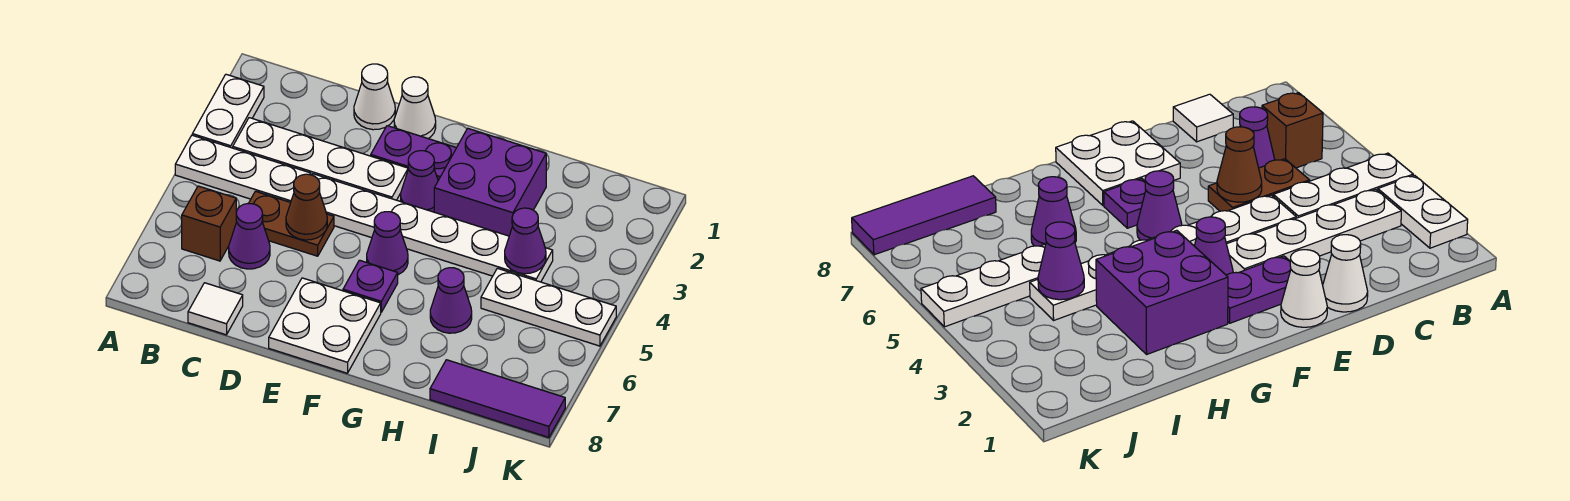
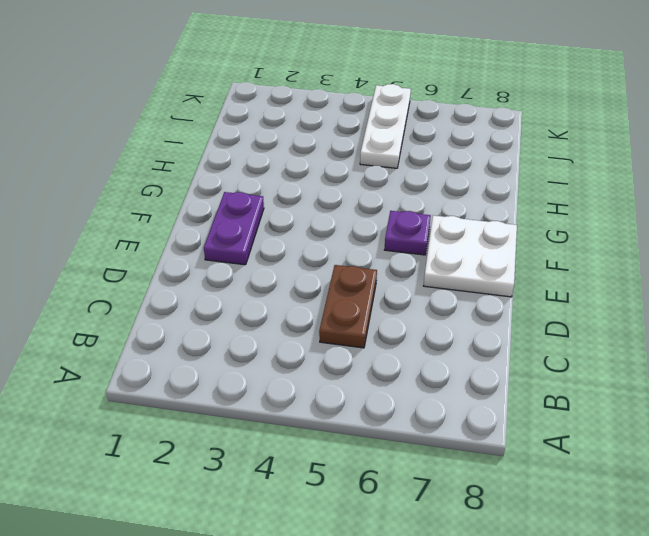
none -> white 1x2 plate [192,74,264,148]
none -> white 1x3 plate [175,135,311,202]
none -> white 1x4 plate [233,118,408,200]

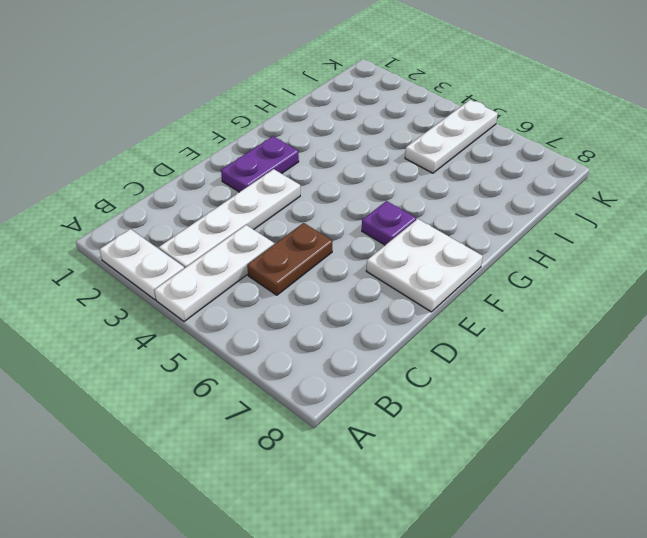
none -> brown 1x1 brick [182,186,236,261]
none -> purple 1x1 cone [229,203,270,269]
none -> white 1x1 tile [188,283,243,335]

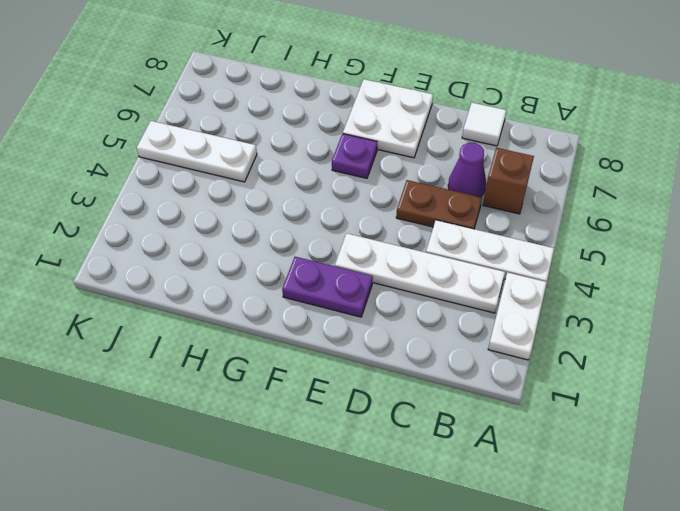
none -> white 1x1 cone [354,64,395,130]
none -> white 1x6 plate [312,174,553,282]
none -> white 1x1 cone [394,77,436,139]

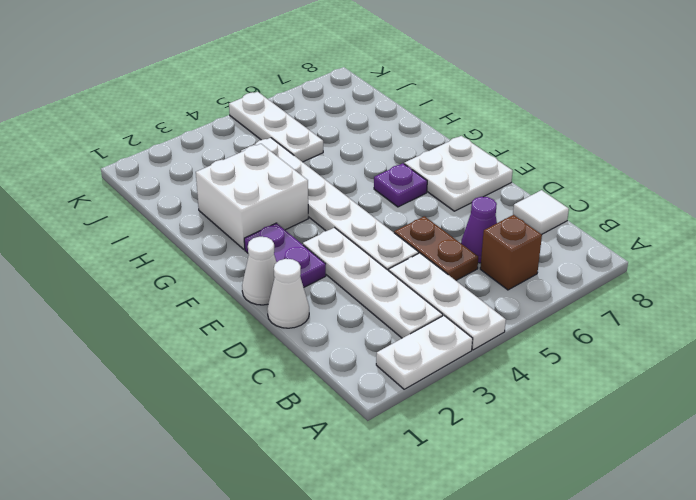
white 2x2 brick [196,144,308,249] -> purple 2x2 brick [434,128,546,236]
none -> purple 1x1 cone [401,151,438,212]
none -> purple 1x1 cone [367,212,408,275]
none -> purple 1x1 cone [430,268,472,333]

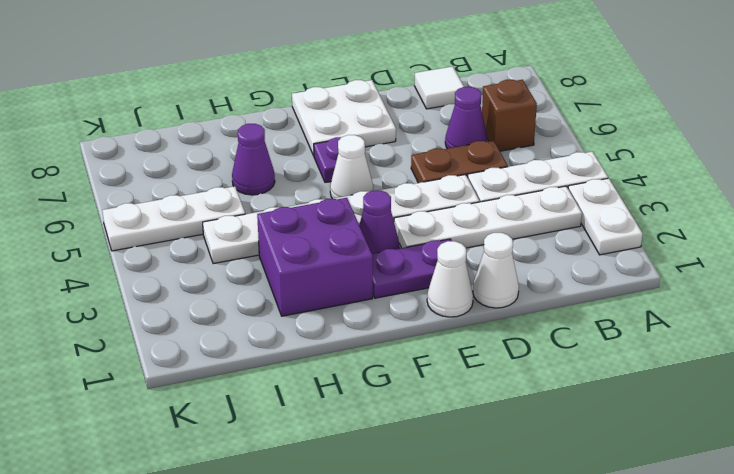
white 1x1 cone [330,135,373,199] -> purple 1x1 cone [367,212,408,275]
none -> purple 1x3 tile [430,360,565,437]
none -> brown 1x1 cone [286,174,327,240]
none -> purple 1x1 cone [505,208,546,274]

